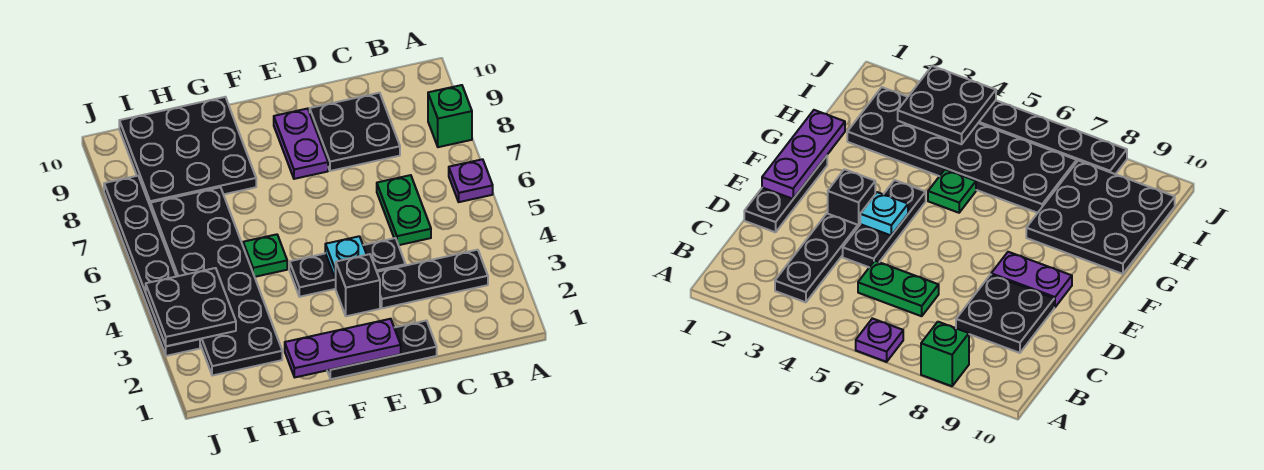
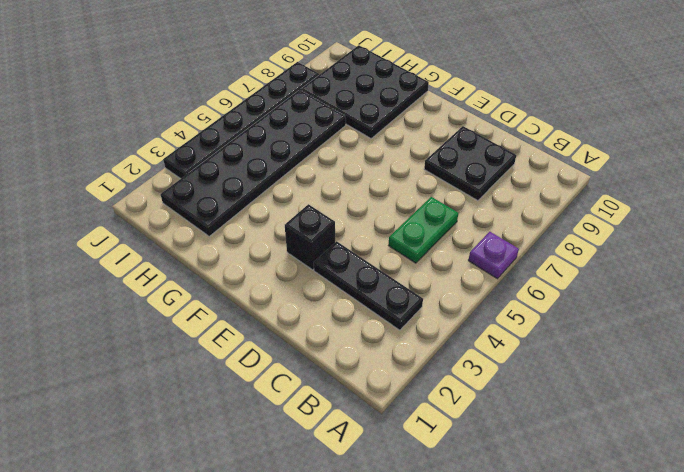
none -> green 1x1 brick [428,85,472,147]
none -> black 1x3 plate [327,321,437,379]
none -> black 1x3 plate [289,238,406,297]

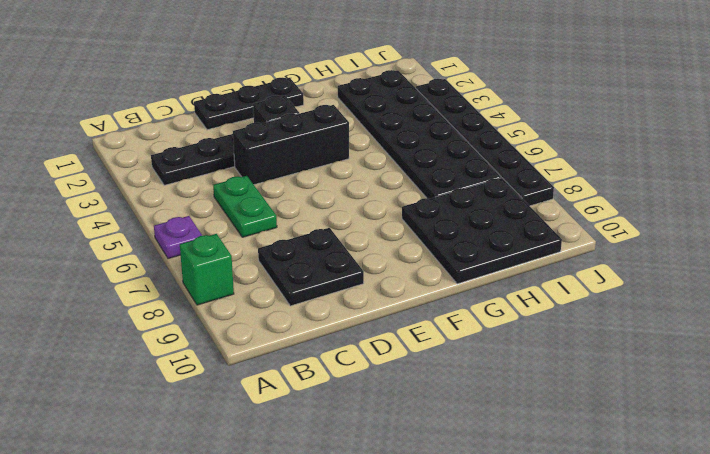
black 1x3 brick [233,105,349,185] -> black 1x3 plate [289,238,406,297]
none -> purple 1x2 plate [274,109,328,179]
none -> green 1x1 plate [243,234,287,277]
none -> purple 1x3 plate [285,319,401,377]

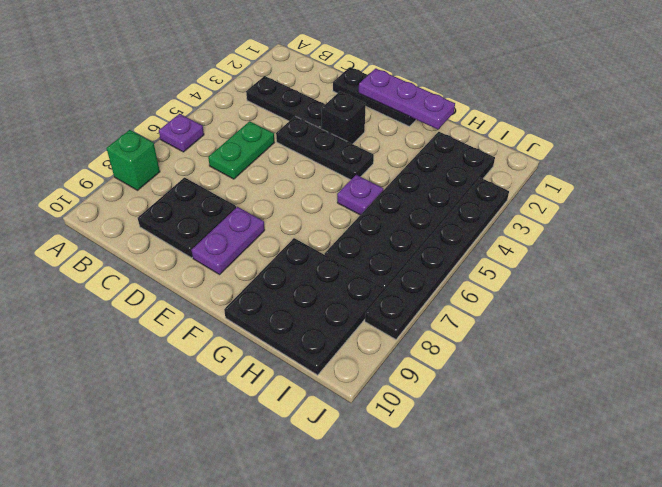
purple 1x1 plate [337,175,383,215] -> green 1x1 plate [243,234,287,277]
none -> cyan 1x1 plate [325,236,367,279]
none -> black 2x2 plate [146,268,236,346]

